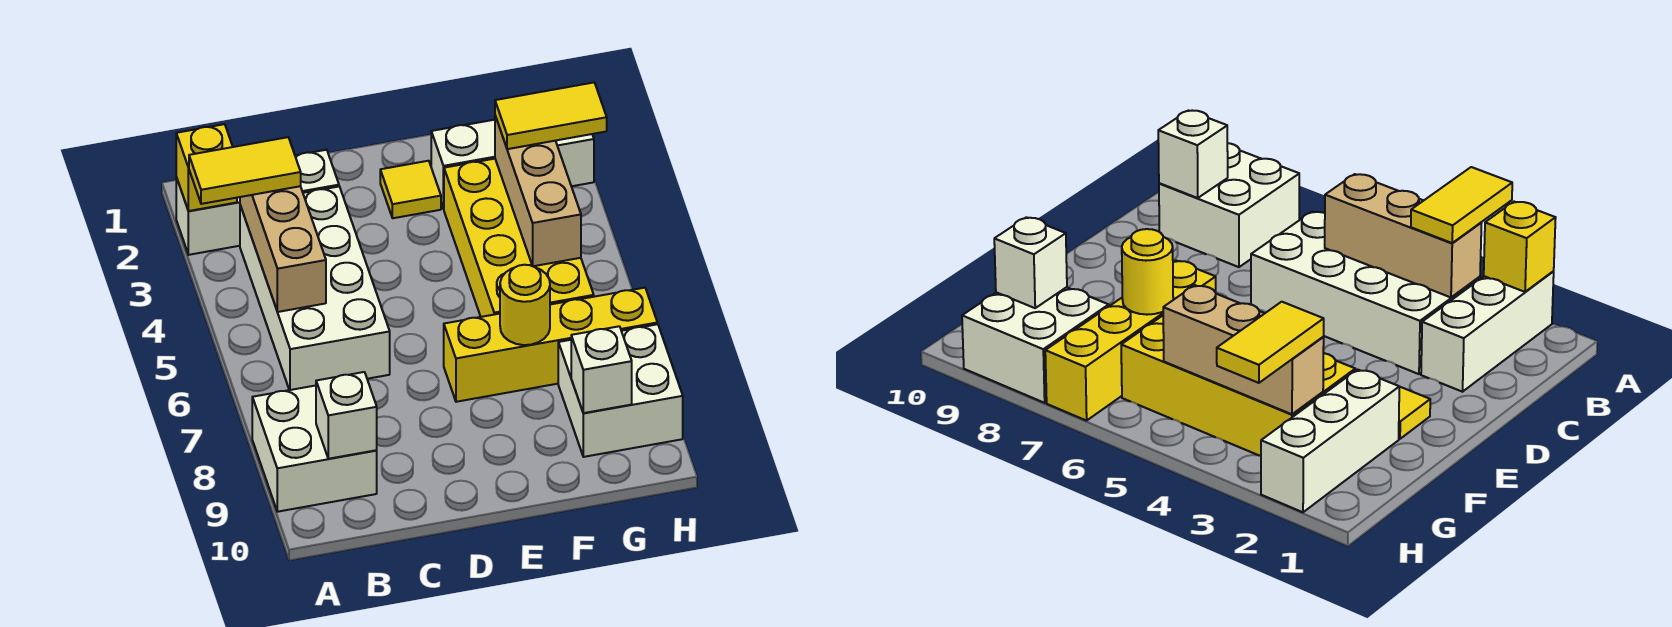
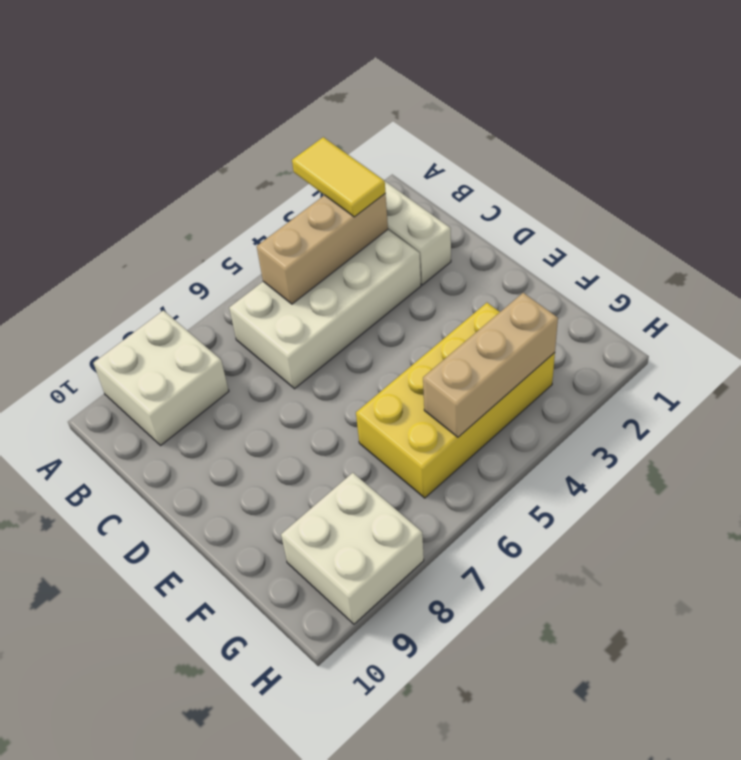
none -> yellow 1x1 tile [380,161,441,218]
none -> yellow 1x4 brick [444,288,657,402]
none -> white 1x3 brick [431,120,594,209]

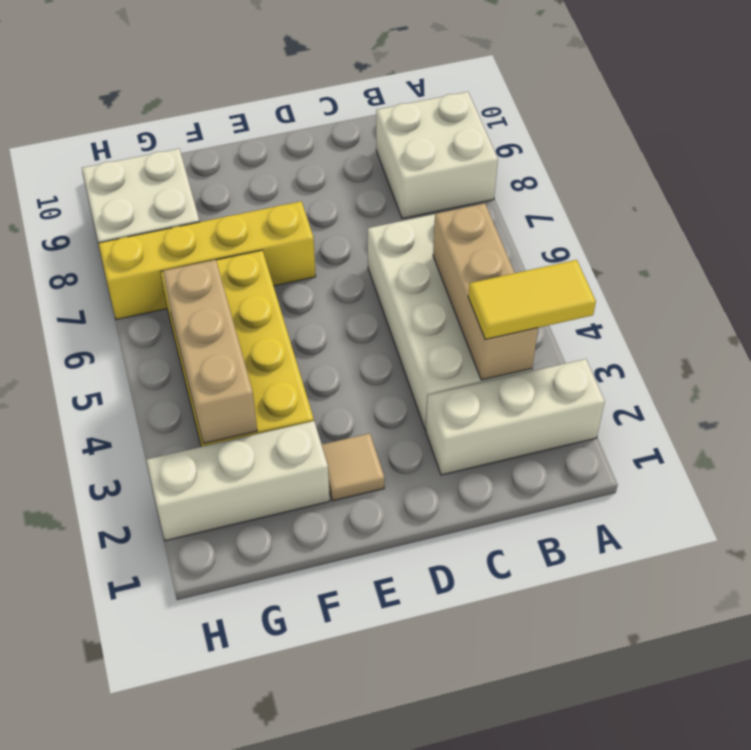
tan 1x1 tile [322,433,384,501] -> yellow 1x1 tile [380,161,441,218]
none -> yellow 1x1 brick [176,124,237,211]
none -> white 1x1 brick [316,372,377,459]
none -> yellow 1x1 round brick [500,265,550,345]

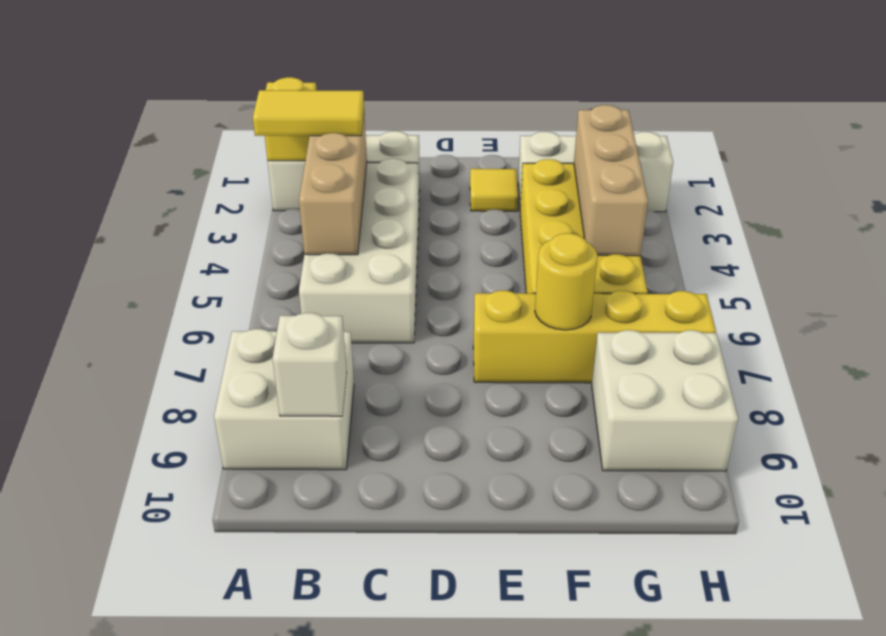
none -> white 1x1 brick [571,326,632,413]
none -> yellow 1x2 tile [495,83,607,149]

